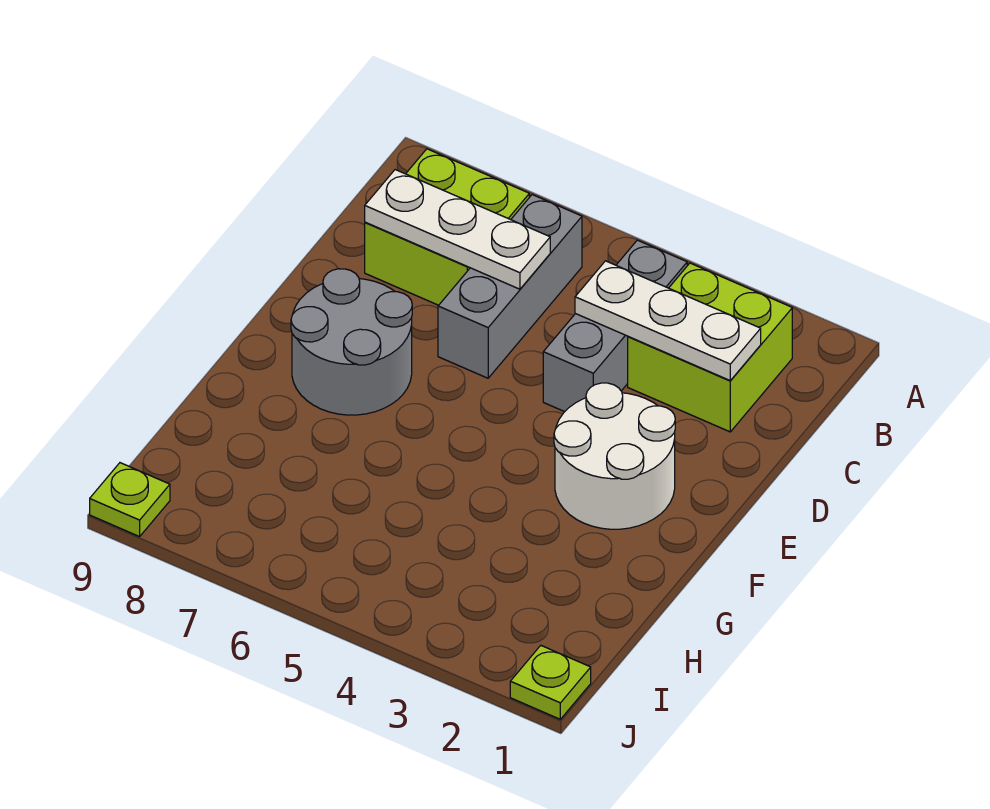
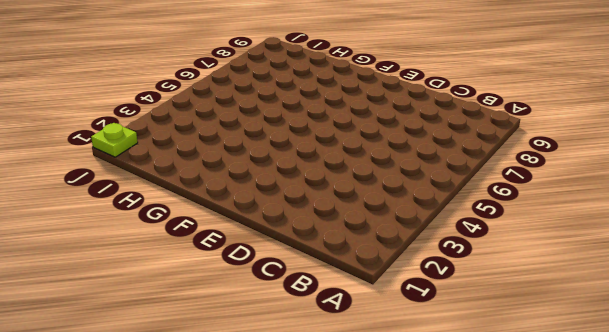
none -> lime 2x2 brick [628,263,792,432]
none -> grey 1x3 brick [543,240,687,412]

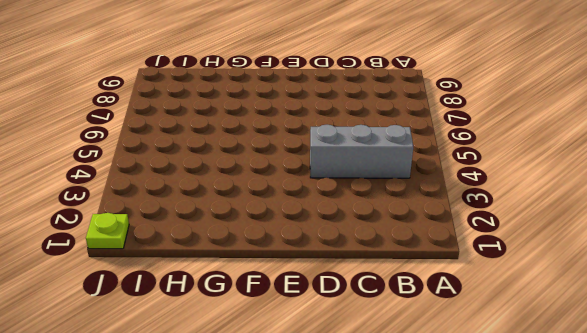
none -> lime 2x2 brick [628,263,792,432]
none -> grey 1x3 brick [438,195,582,378]

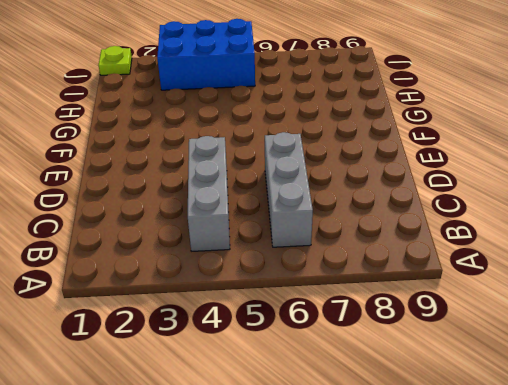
blue 2x3 brick [157,19,255,90] -> none
none -> lime 2x2 brick [628,263,792,432]
none -> lime 2x2 brick [365,149,529,305]

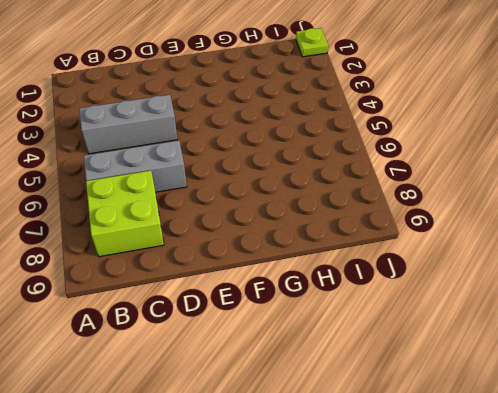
none -> lime 2x2 brick [628,263,792,432]
none -> white 2x2 round brick [554,383,675,529]

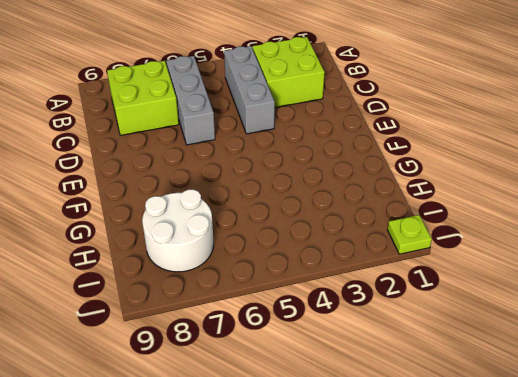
white 2x2 round brick [142,190,214,272] -> white 2x2 round brick moved to [554,383,675,529]
none -> grey 2x2 round brick [291,269,412,415]
none -> lime 1x1 plate [90,463,170,537]

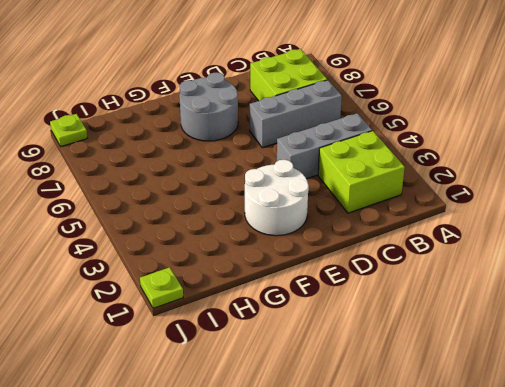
none -> white 1x3 plate [575,261,761,380]
none -> white 1x3 plate [365,170,550,289]

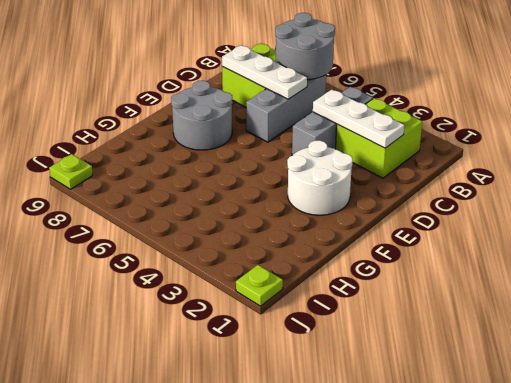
grey 2x2 round brick [275,13,335,80] -> none

